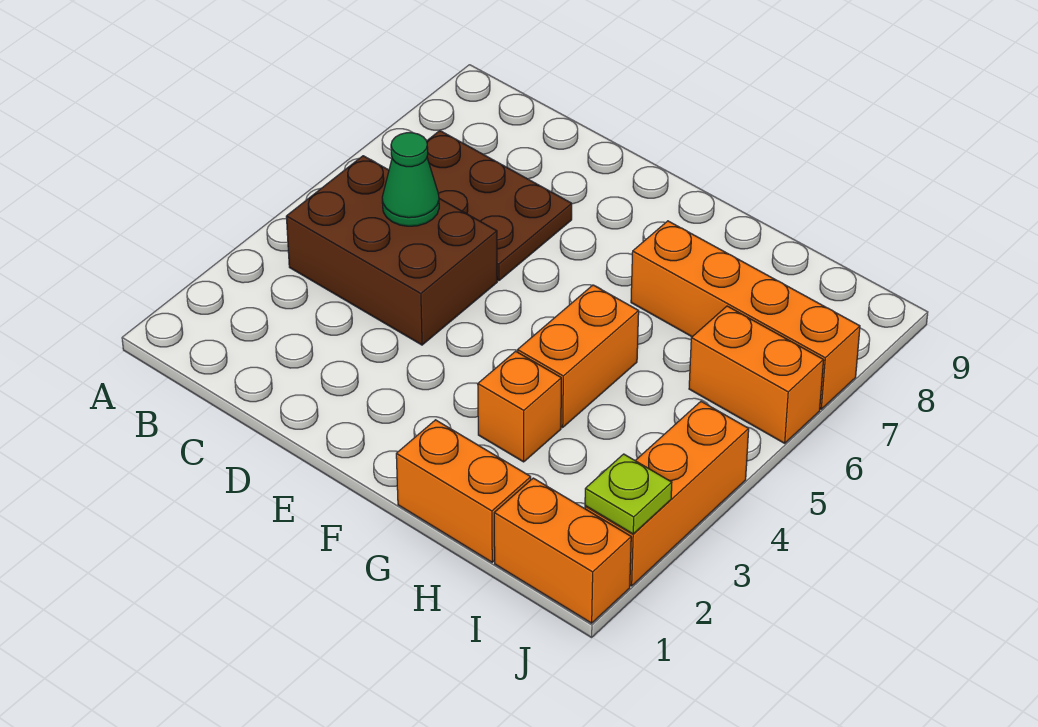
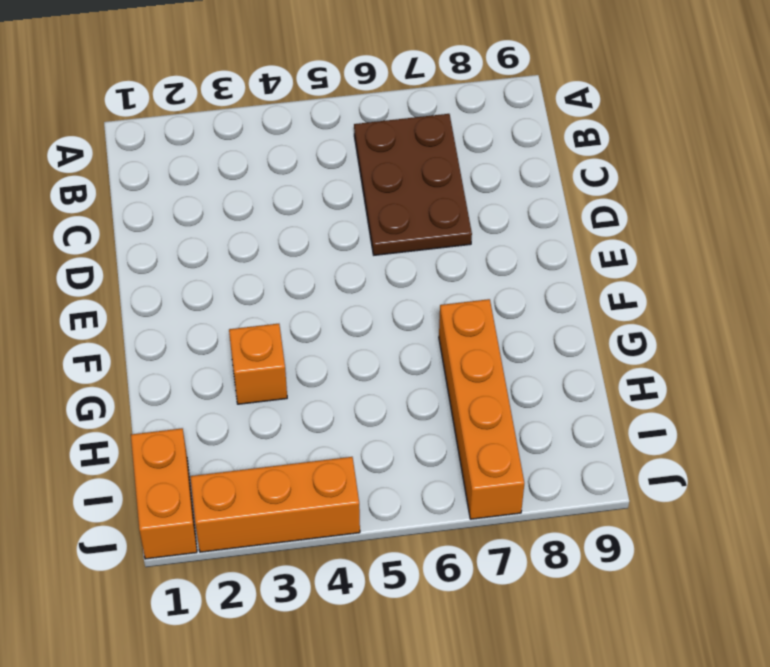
none -> brown 2x3 brick [286,156,497,345]
none -> orange 1x2 brick [396,420,531,562]

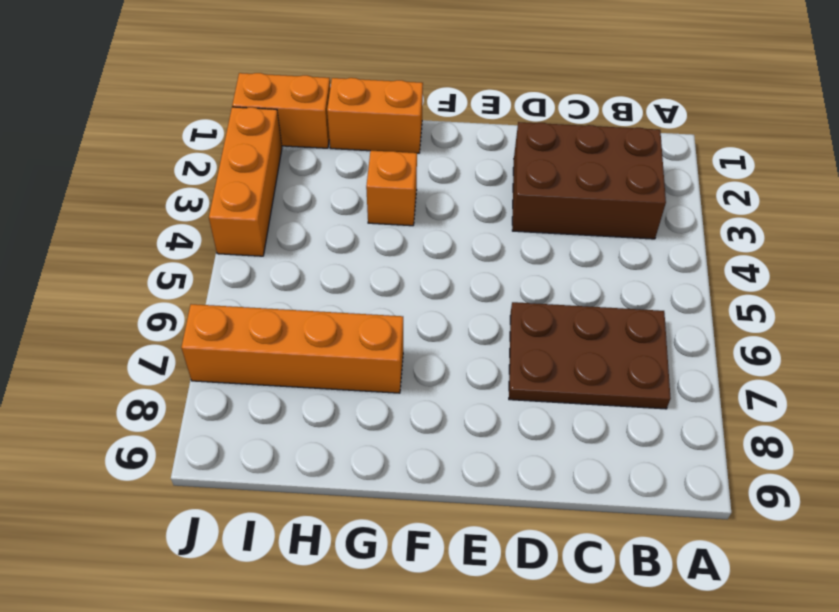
brown 2x3 brick [512,122,666,239] -> brown 2x3 brick moved to [286,156,497,345]
none -> orange 1x2 brick [518,285,639,427]
none -> orange 1x2 brick [689,306,824,443]

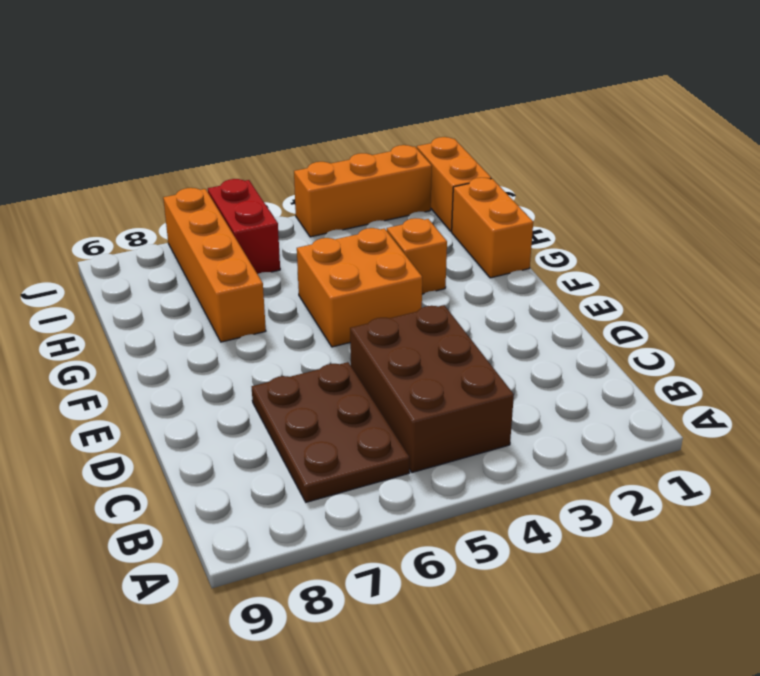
orange 2x2 brick [297,228,422,347] -> orange 1x2 brick [518,285,639,427]
red 1x2 brick [208,179,280,274] -> orange 1x2 brick [689,306,824,443]
none -> green 1x1 cone [382,133,439,226]
none -> lime 1x1 plate [585,454,672,534]

